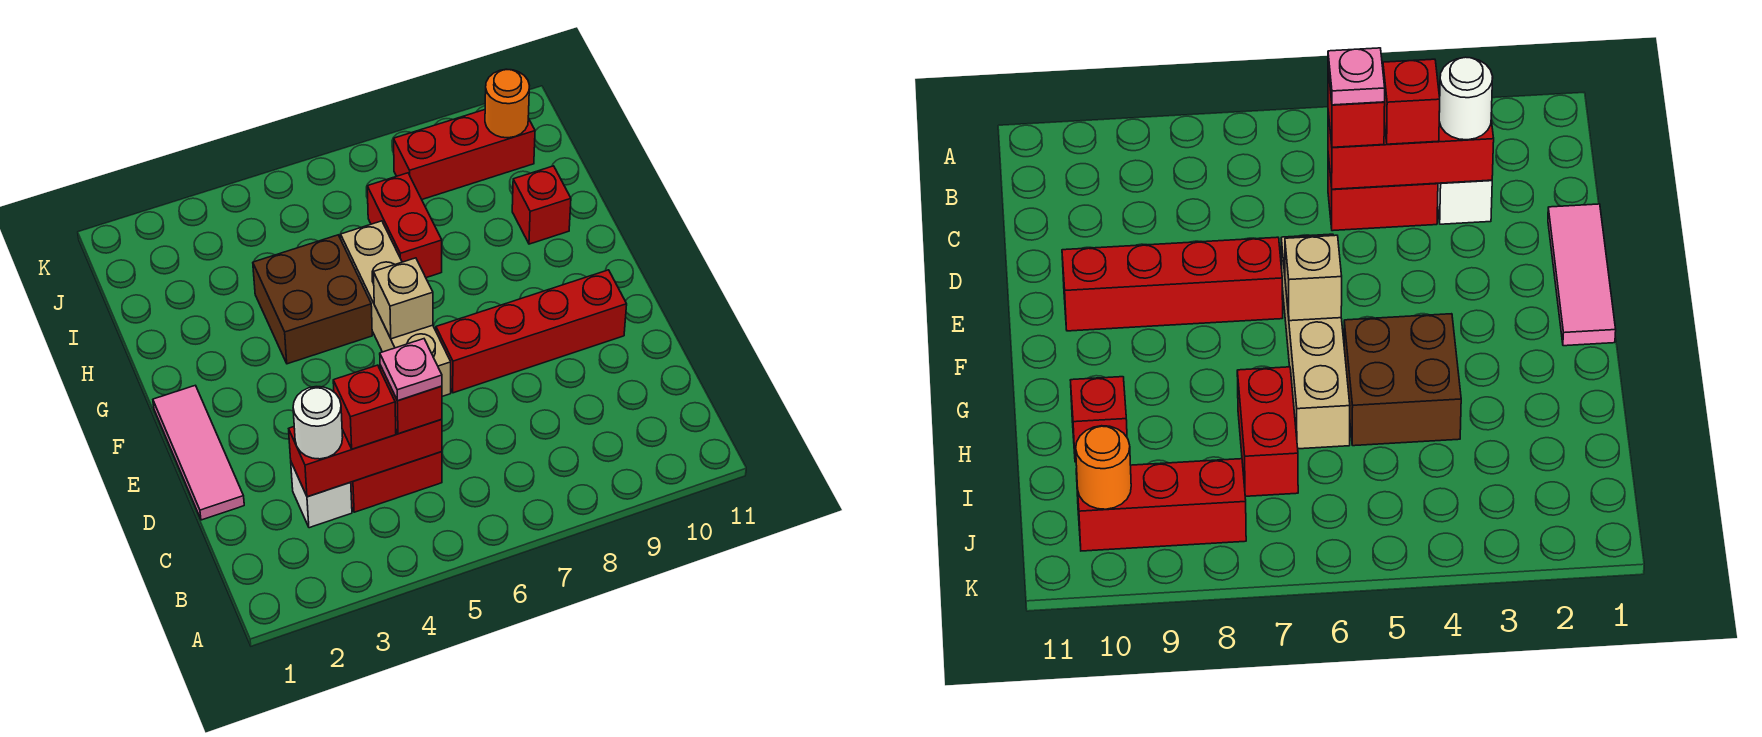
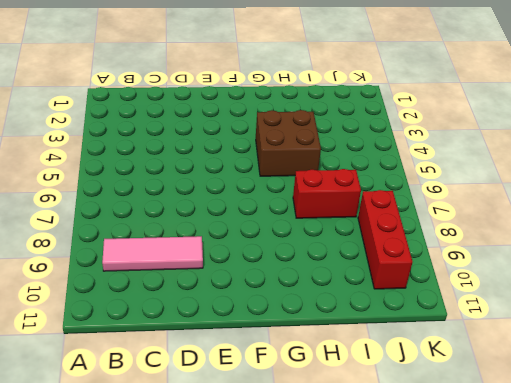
pink 1x3 tile [102,236,203,271] -> pink 1x3 tile moved to [153,385,244,520]
none -> white 1x1 brick [291,462,352,528]
none -> red 1x2 brick [350,452,442,512]
none -> tan 1x4 brick [341,221,451,396]

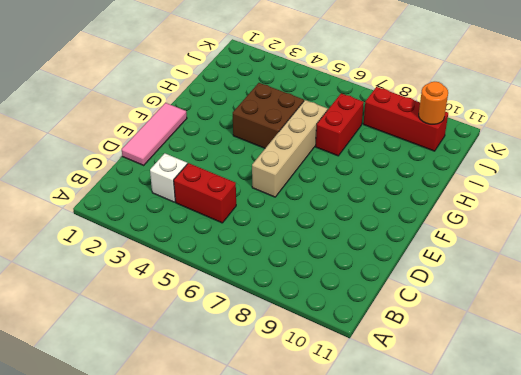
none -> red 1x4 brick [436,270,627,393]
none -> red 1x1 brick [512,166,571,244]
none -> red 1x3 brick [289,419,442,497]

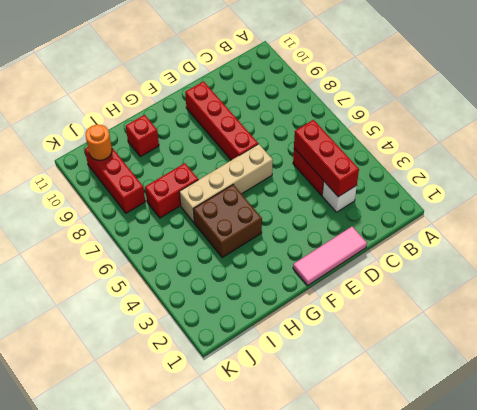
none -> tan 1x1 brick [373,258,433,339]
none -> white 1x1 round brick [293,387,343,459]
none -> red 1x1 brick [333,365,396,449]

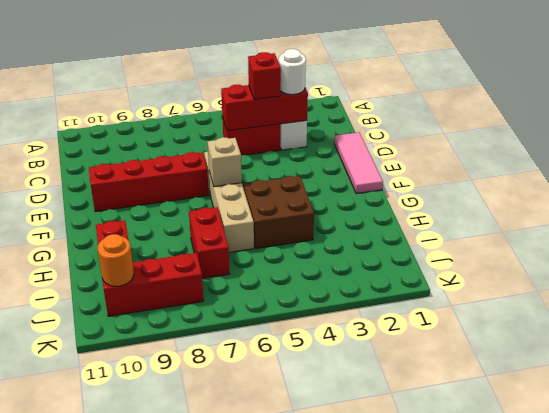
none -> red 1x1 brick [380,365,442,434]
none -> pink 1x1 plate [380,339,442,401]

